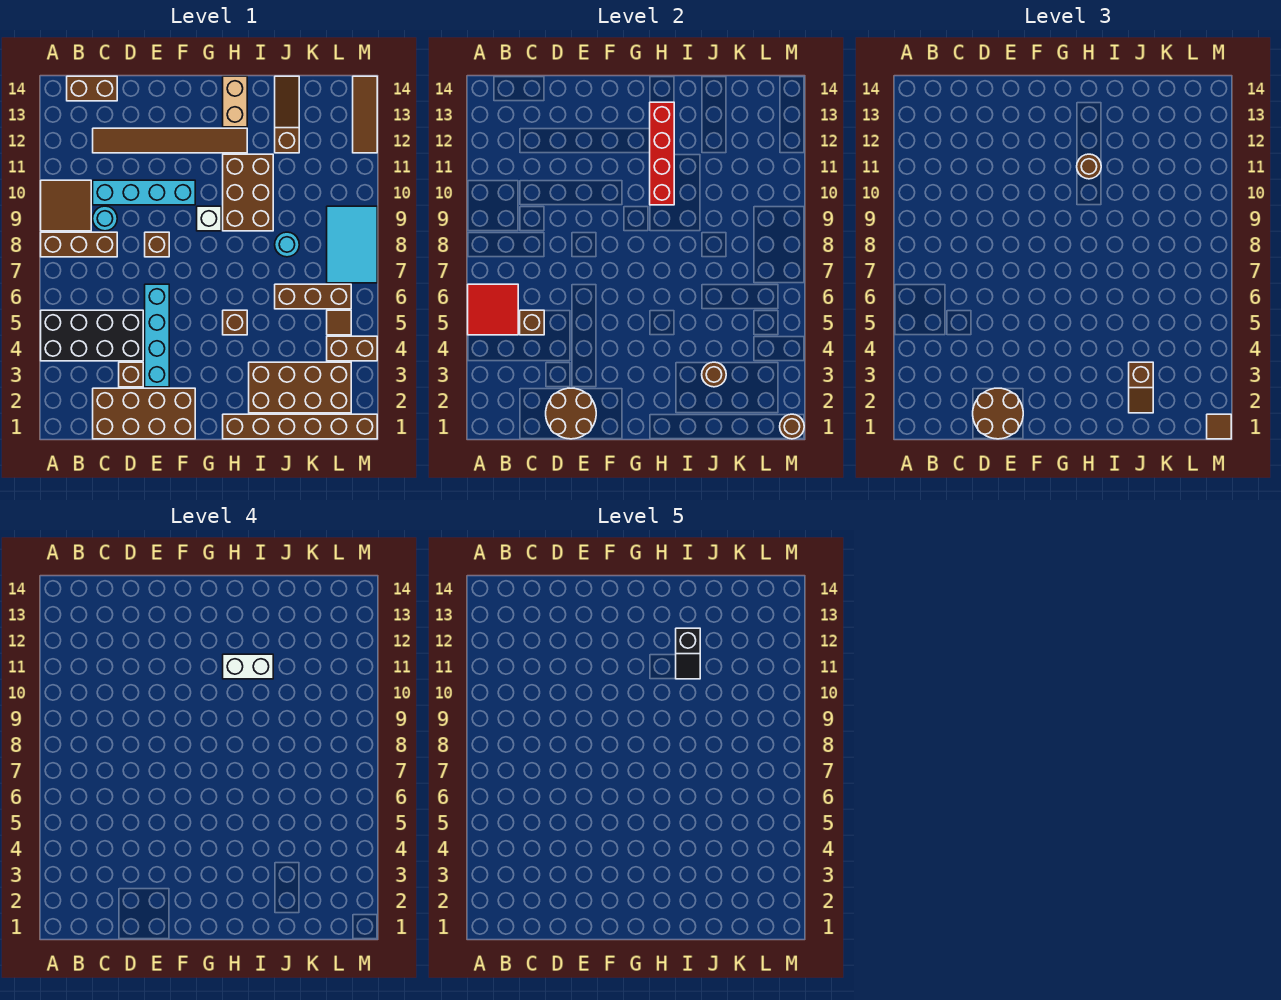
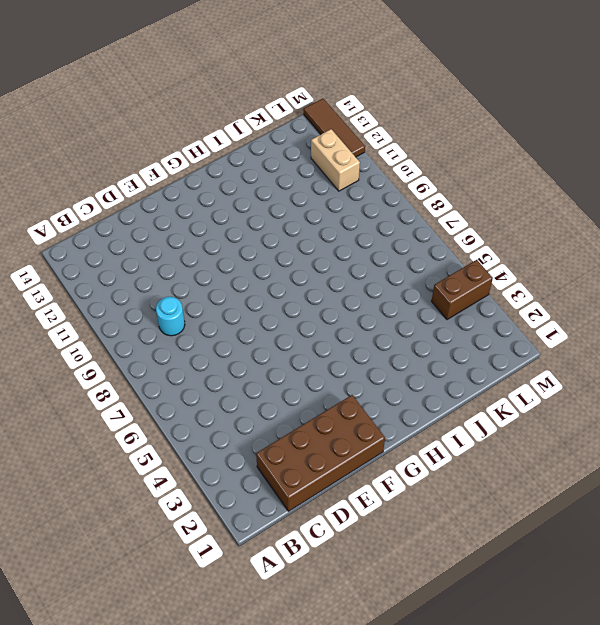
tan 1x2 brick [311,129,360,191] -> tan 1x2 brick moved to [223,76,247,127]
none -> black 2x4 brick [41,310,143,361]
none -> brown 1x3 brick [41,232,117,257]
none -> brown 2x2 tile [41,180,91,231]
none -> brown 1x2 brick [67,76,117,101]

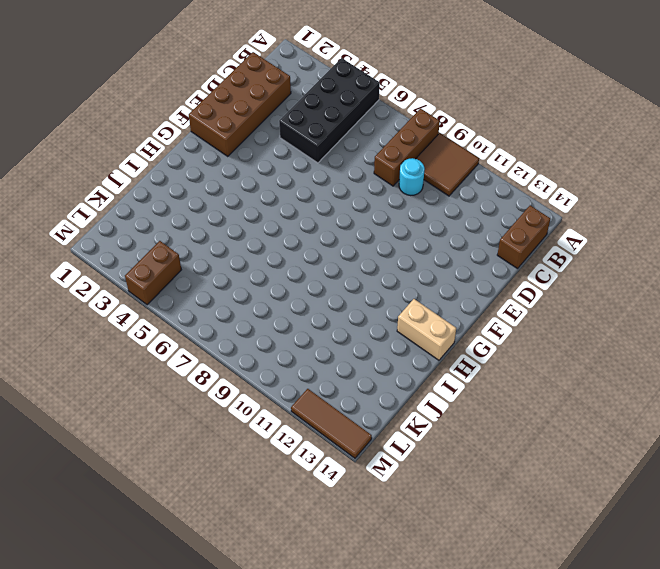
none -> cyan 1x4 brick [93,180,195,205]
none -> brown 1x6 tile [93,128,247,153]
none -> brown 1x1 brick [119,362,143,387]
none -> cyan 1x4 brick [145,284,169,387]

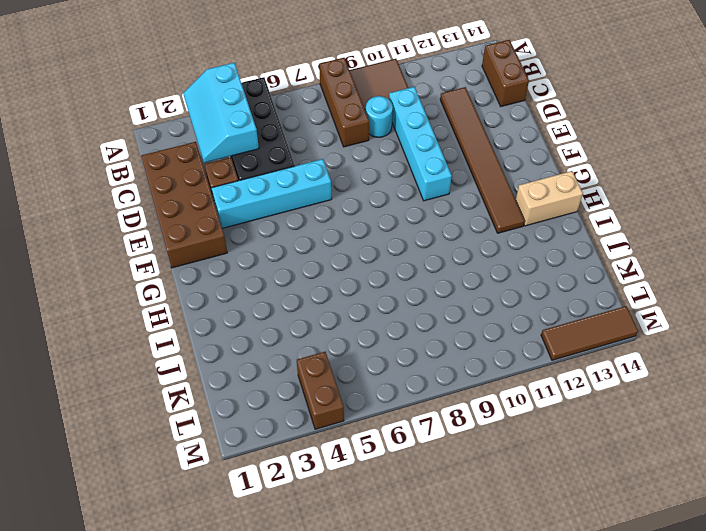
cyan 2x3 slope [183,63,259,163] -> none
none -> brown 1x1 brick [145,232,169,257]
none -> white 1x1 brick [197,206,221,231]
none -> brown 1x6 brick [223,414,377,439]
none -> brown 1x1 brick [223,310,247,335]

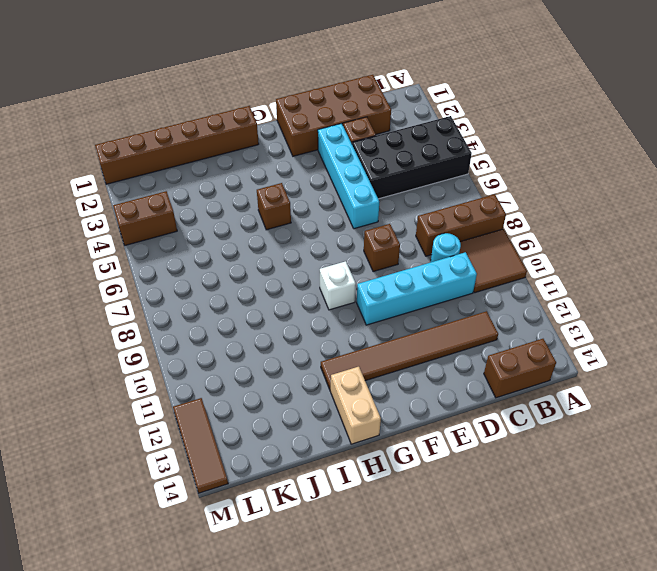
none -> brown 2x3 brick [223,154,273,231]
none -> brown 2x4 brick [249,362,351,413]
none -> brown 1x3 brick [275,284,351,309]
none -> cyan 1x1 round brick [275,232,299,257]

